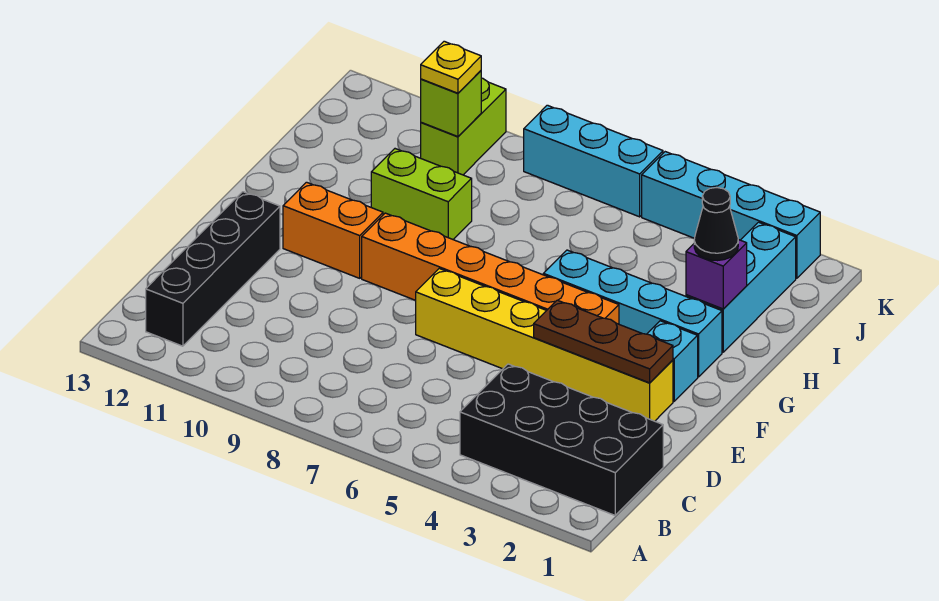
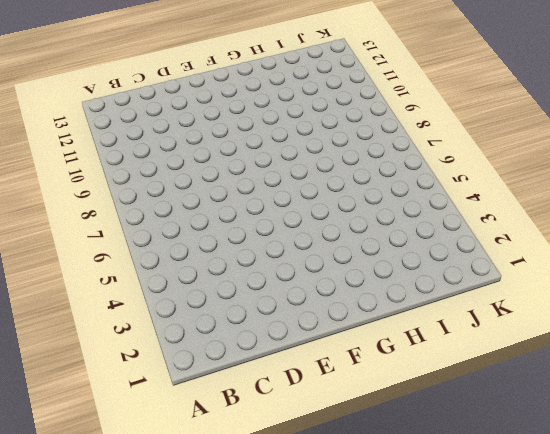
none -> black 2x4 brick [460,364,663,515]
none -> black 1x4 brick [146,192,280,346]
none -> yellow 1x6 brick [416,269,673,421]

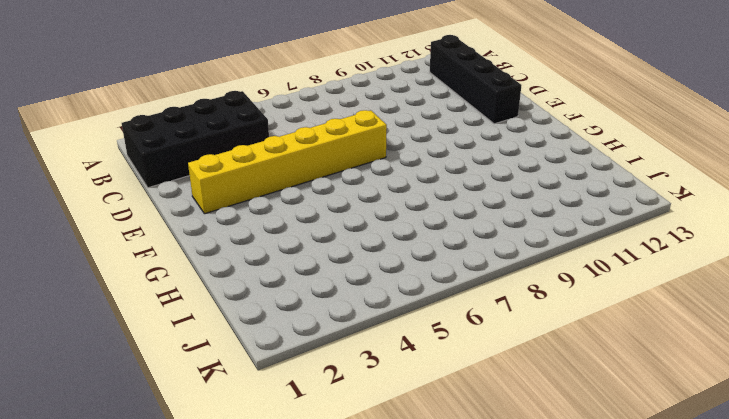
none -> cyan 1x1 brick [647,321,698,401]
none -> orange 1x6 brick [362,213,619,324]
none -> orange 1x2 brick [283,182,383,278]

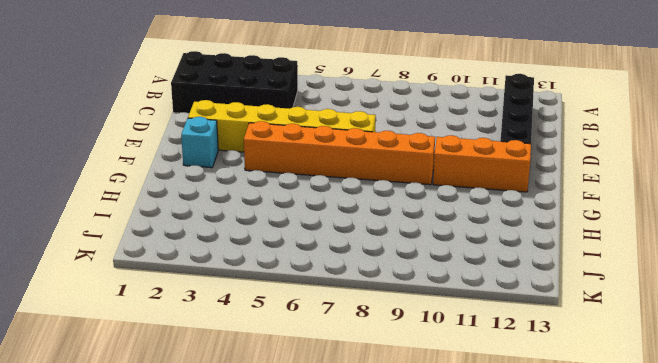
orange 1x3 brick [433,135,531,192] -> orange 1x2 brick [283,182,383,278]
none -> cyan 1x4 brick [543,250,722,377]
none -> cyan 1x3 brick [686,222,796,352]
none -> lime 1x2 brick [371,149,472,239]

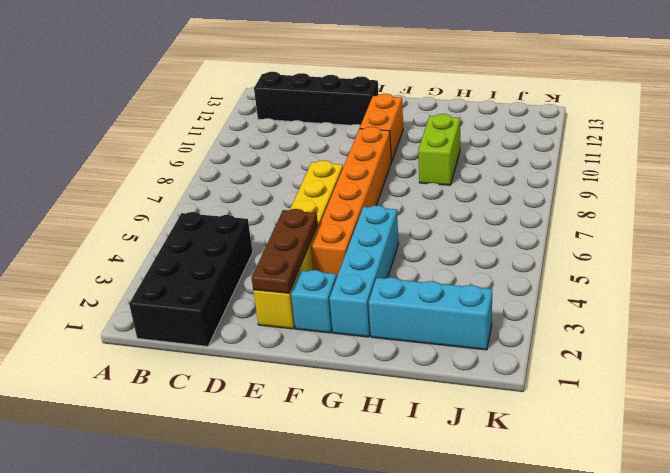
none -> lime 1x2 brick [421,78,506,175]
none -> cyan 1x4 brick [642,152,820,278]
none -> cyan 1x3 brick [524,105,663,217]

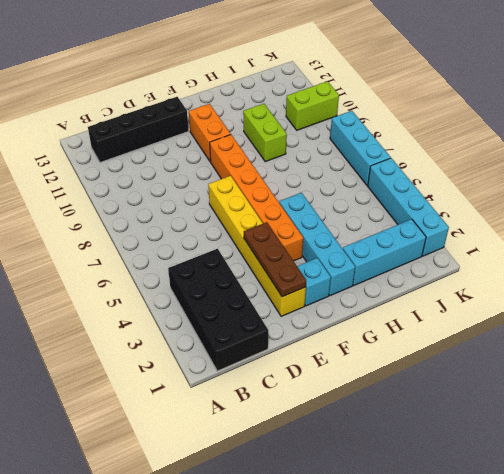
none -> purple 1x1 brick [686,240,747,309]
none -> lime 1x1 brick [421,71,481,137]
none -> black 1x1 cone [694,188,738,261]

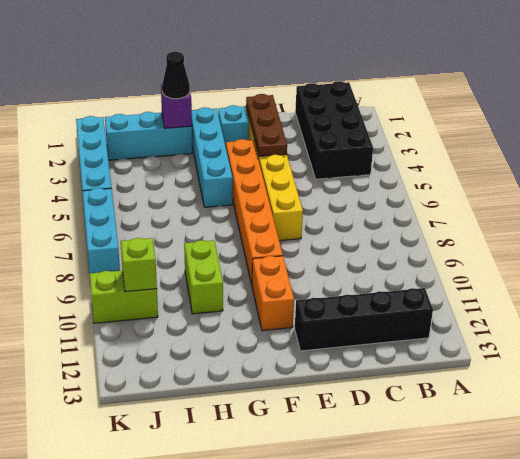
none -> yellow 1x1 plate [421,41,481,93]

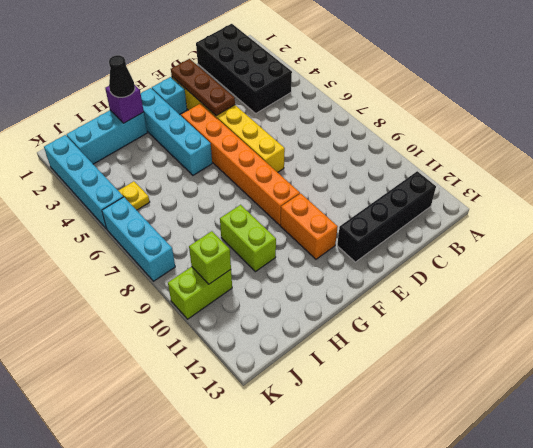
yellow 1x1 plate [118,181,150,210] -> yellow 1x1 plate moved to [421,41,481,93]

